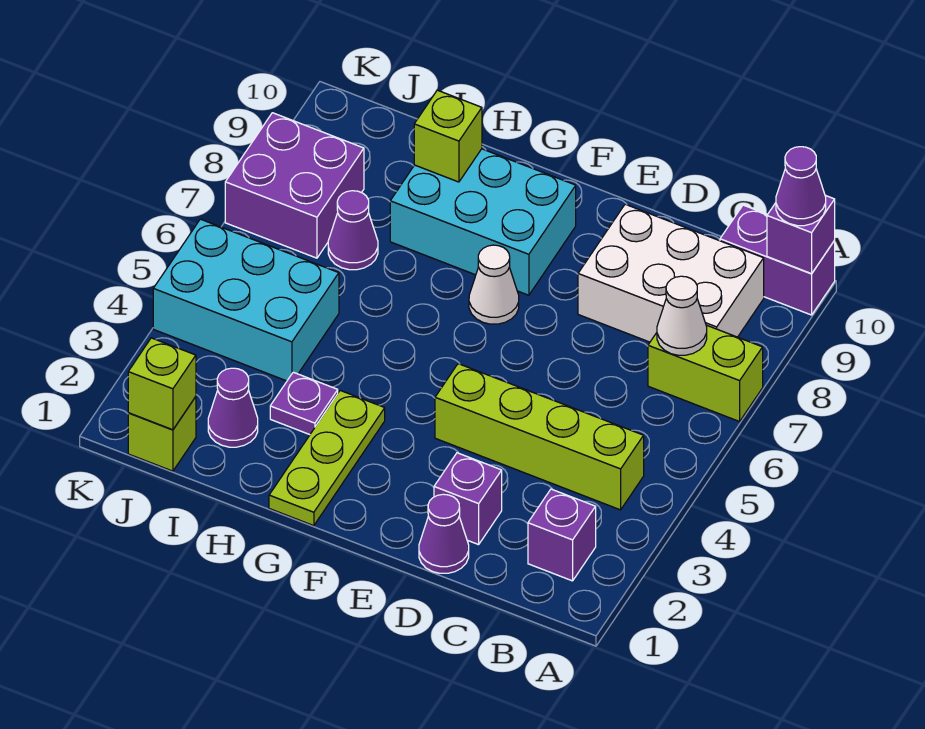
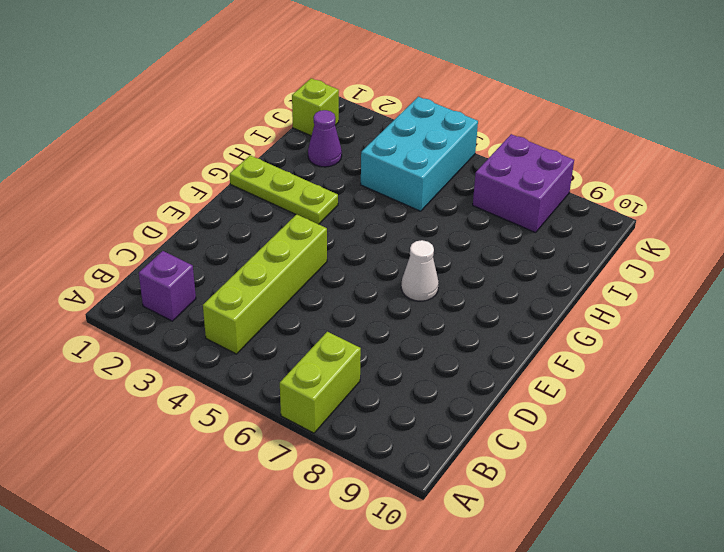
none -> purple 1x2 brick [720,205,835,315]
none -> white 2x3 brick [578,204,764,342]
none -> purple 1x1 cone [419,494,469,573]

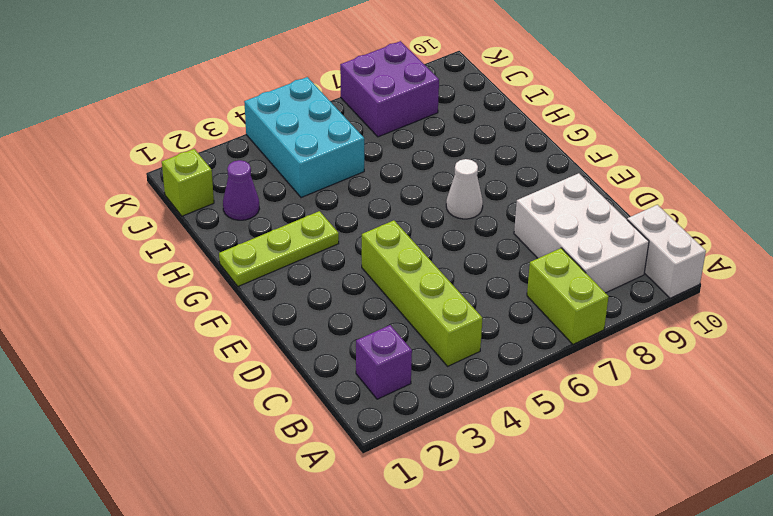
white 1x2 brick [627,205,706,298] -> purple 1x2 brick [720,205,835,315]
none -> purple 1x1 cone [419,494,469,573]
none -> purple 1x1 brick [434,453,502,545]
none -> cyan 2x3 brick [390,149,576,295]

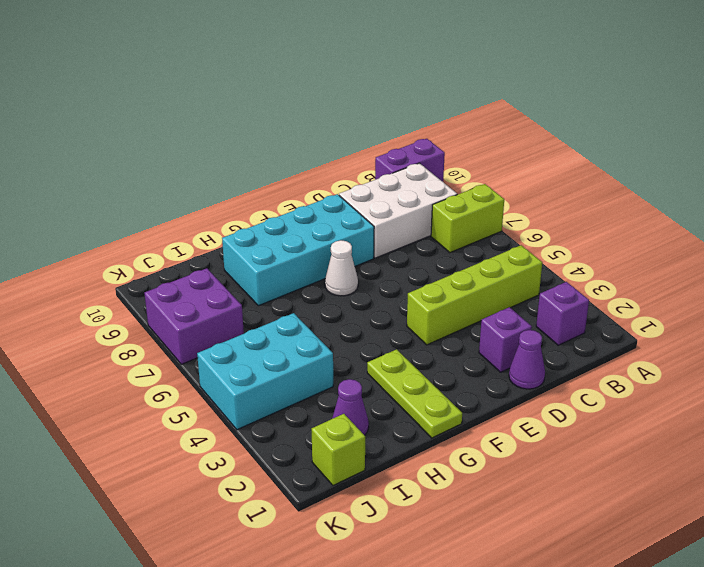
cyan 2x4 brick [222,194,374,306] -> cyan 2x3 brick [390,149,576,295]
none -> purple 1x1 plate [270,372,338,435]
none -> purple 1x1 cone [328,191,378,270]
none -> purple 1x1 brick [767,195,835,274]

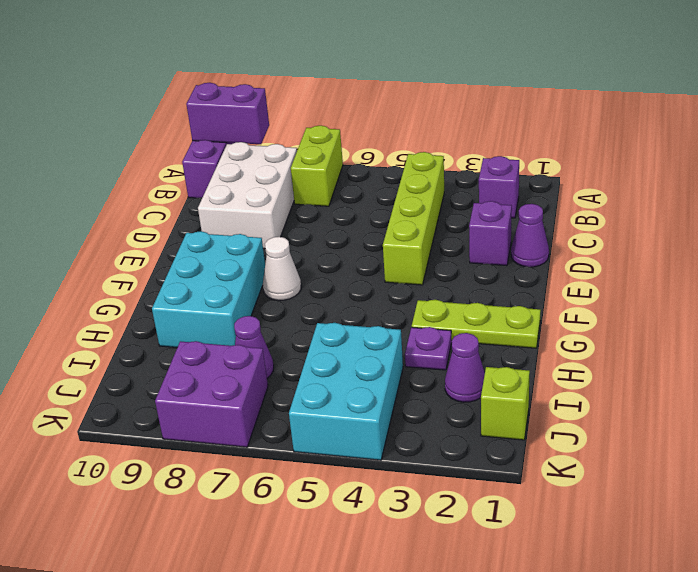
purple 1x2 brick [186,83,269,144] -> purple 1x1 brick [767,195,835,274]
none -> white 1x1 cone [657,276,707,355]
none -> lime 1x1 brick [414,90,482,182]
none -> lime 1x1 brick [128,338,196,430]

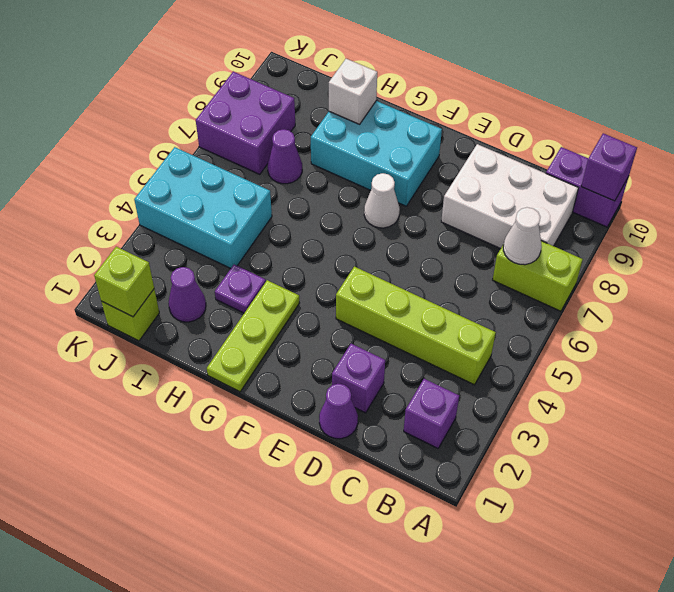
white 1x1 brick [329,59,377,124] -> lime 1x1 brick [414,90,482,182]
none -> purple 1x1 cone [776,147,826,226]

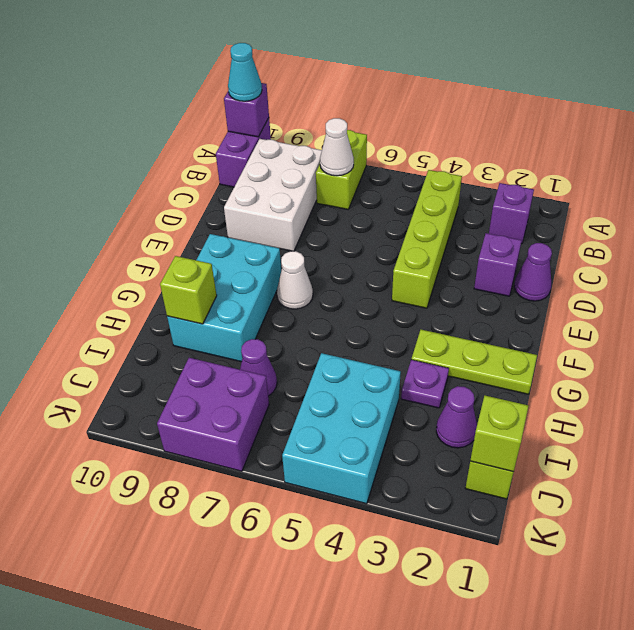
cyan 1x1 cone [228,43,262,101] -> purple 1x1 cone [776,147,826,226]

